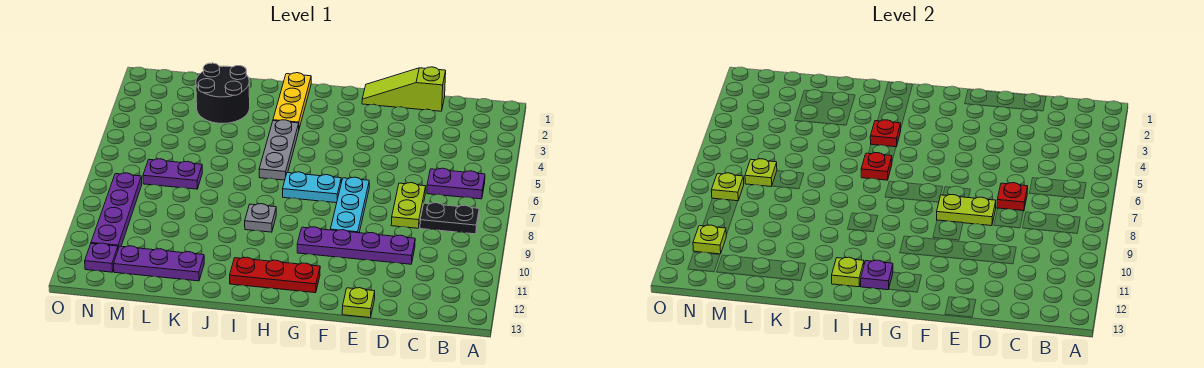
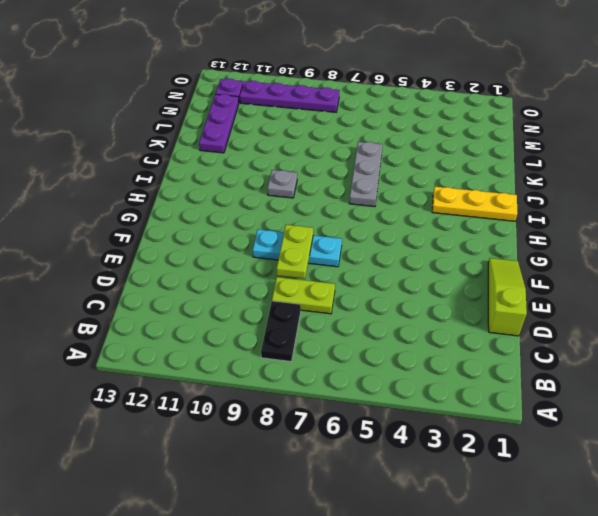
grey 1x3 plate [349,142,383,207] -> grey 1x3 plate turned to [259,120,299,180]
none -> purple 1x2 plate [427,168,485,199]
none -> purple 1x4 plate [297,227,415,264]
none -> lime 1x1 plate [342,288,375,318]

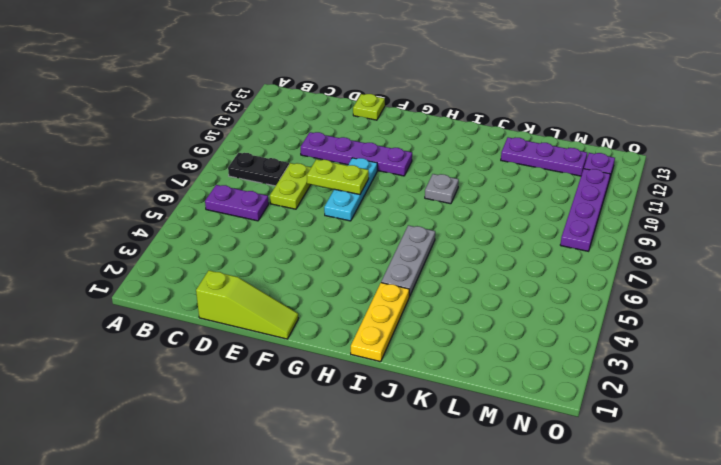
none -> cyan 1x2 plate [282,172,341,203]
none -> red 1x3 plate [230,257,320,293]
none -> black 2x2 round brick [196,63,250,123]

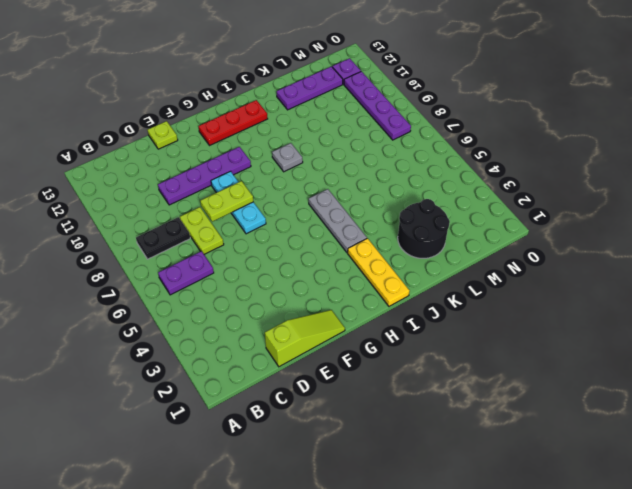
none -> cyan 1x2 plate [282,172,341,203]
none -> purple 1x2 plate [143,159,202,189]
none -> red 1x1 plate [997,183,1028,211]

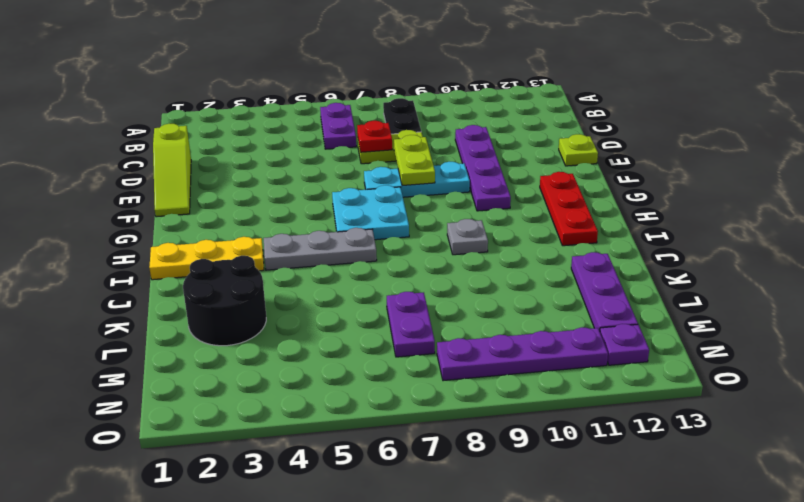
cyan 2x2 plate [332,185,409,240] -> cyan 1x2 plate [282,172,341,203]
none -> purple 1x1 plate [860,260,893,290]
none -> red 1x1 plate [870,120,901,147]
none -> red 1x1 plate [861,153,892,180]

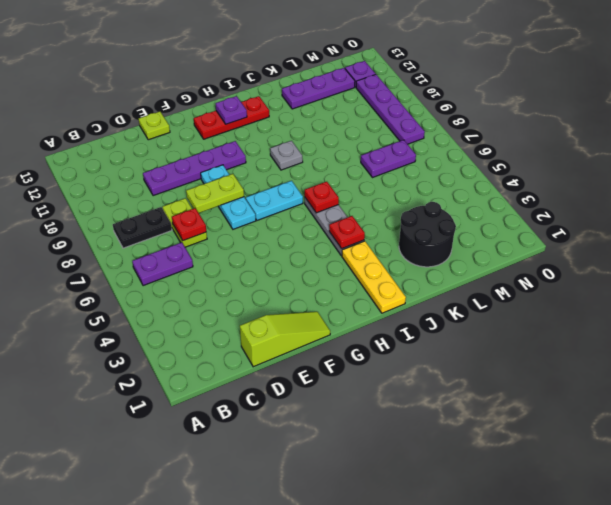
none -> lime 1x1 plate [832,257,864,287]
none -> lime 1x1 plate [745,159,777,187]
none -> lime 1x1 plate [711,173,744,201]

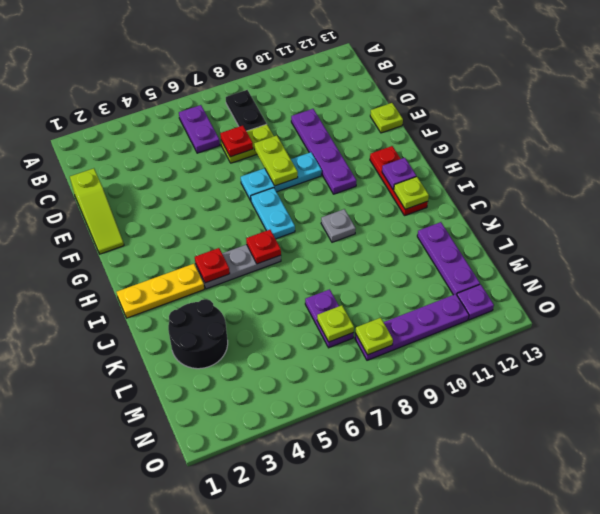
none -> lime 1x1 plate [693,225,726,254]

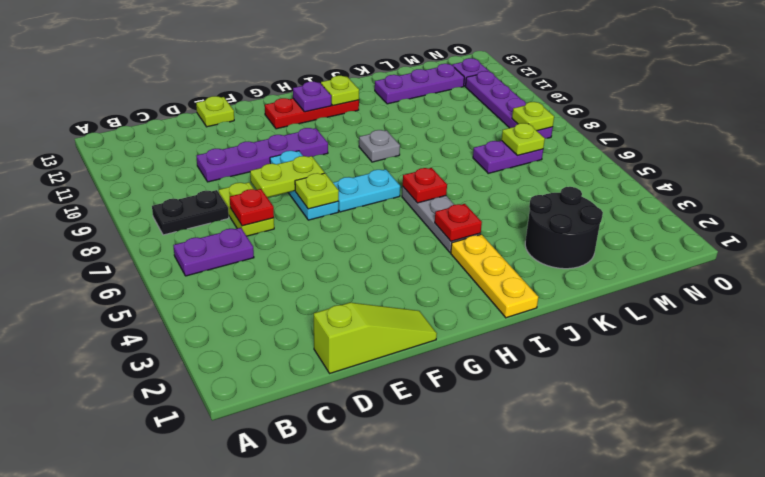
lime 1x1 plate [295,173,339,209] -> lime 1x1 plate moved to [693,225,726,254]

